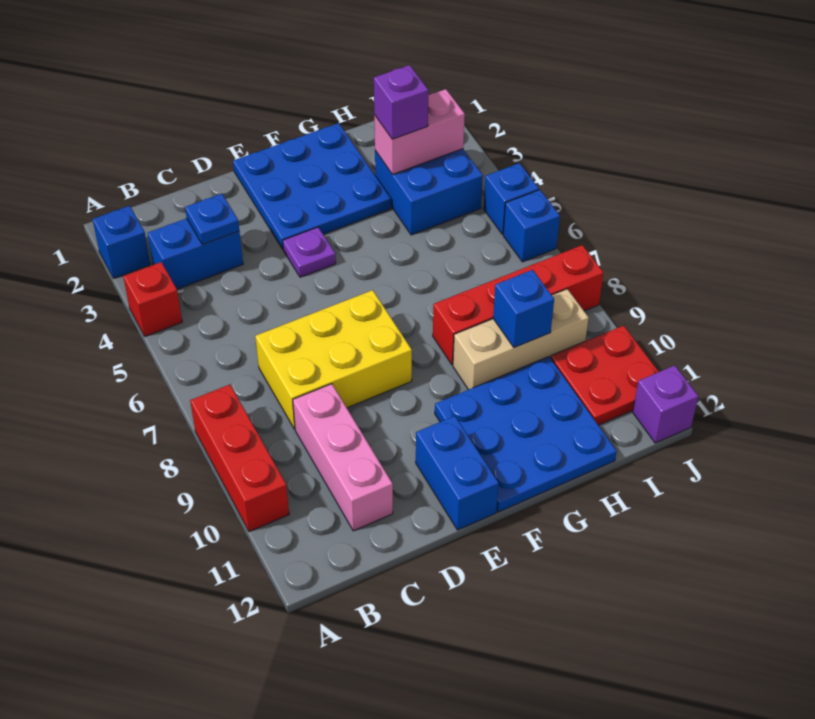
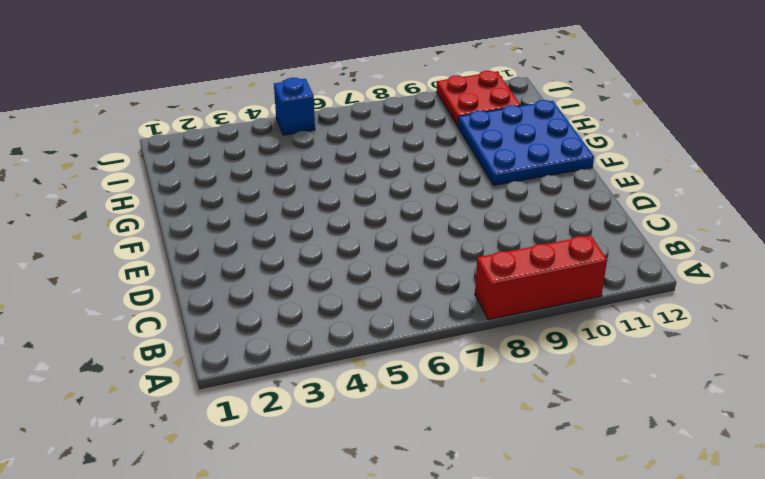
none -> blue 1x1 brick [93,206,150,278]
none -> red 1x1 brick [123,262,182,336]
none -> blue 1x2 brick [148,218,243,289]

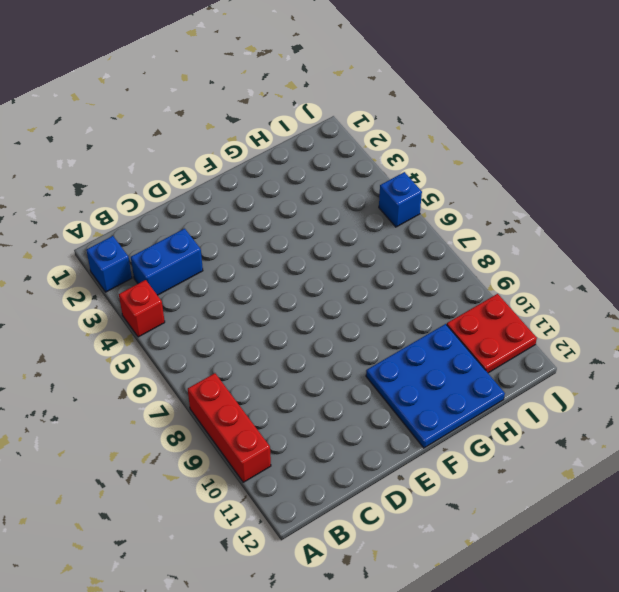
none -> yellow 2x3 brick [255,290,412,429]
none -> pink 1x3 brick [293,384,393,531]
none -> blue 3x3 plate [233,123,391,249]

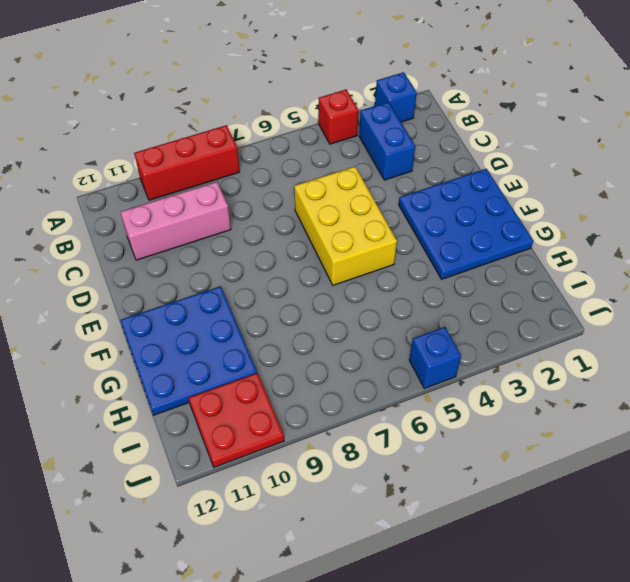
yellow 2x3 brick [294,167,397,285] -> yellow 2x3 brick moved to [255,290,412,429]
none -> purple 1x1 plate [283,227,336,277]
none -> blue 1x2 brick [416,416,499,530]
none -> red 1x4 brick [433,245,604,365]

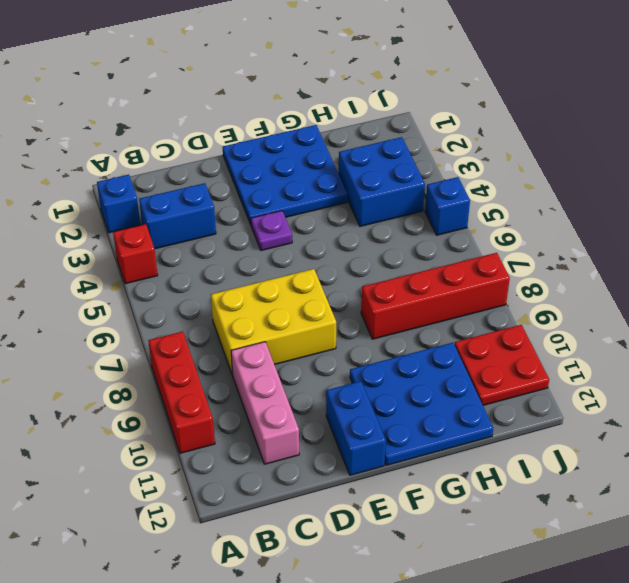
none -> tan 1x3 brick [453,289,589,390]
none -> blue 1x1 brick [503,190,560,262]
none -> purple 1x1 brick [633,365,698,443]

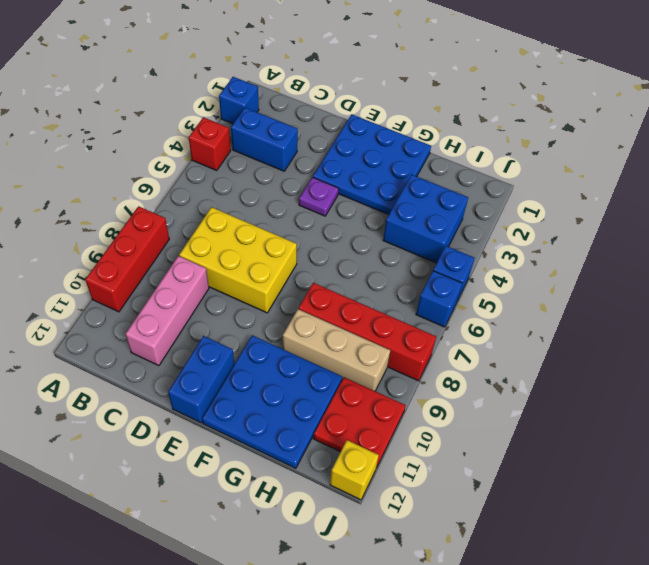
yellow 1x1 brick [330,440,379,500] -> purple 1x1 brick [633,365,698,443]
none -> blue 1x1 plate [185,194,239,245]
none -> pink 1x2 brick [374,89,465,175]
none -> blue 1x1 brick [493,270,554,348]

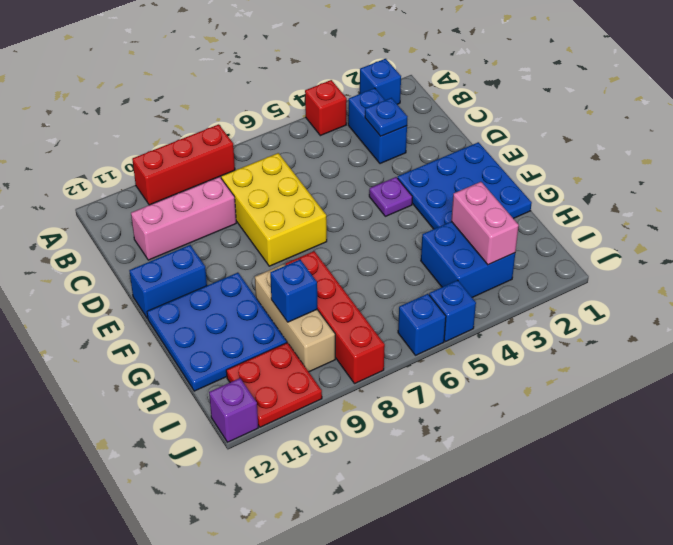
none -> purple 1x1 brick [374,65,428,139]

